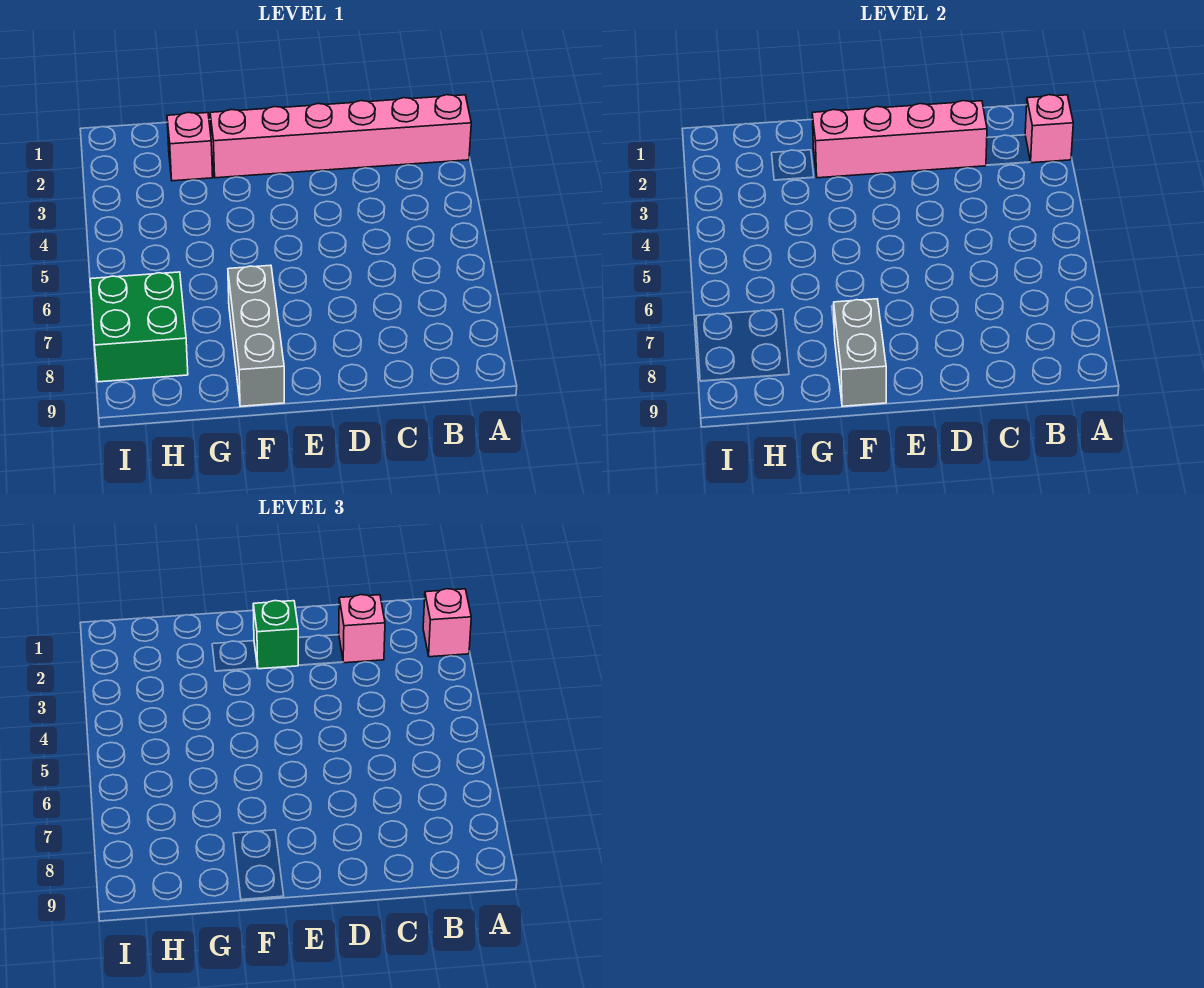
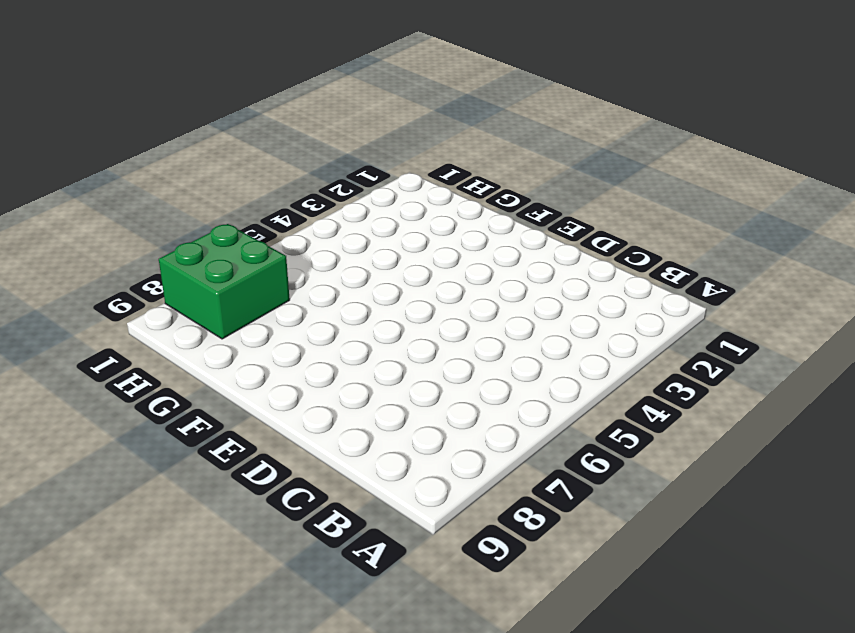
none -> pink 1x6 brick [210,95,471,178]
none -> grey 1x3 brick [228,265,284,406]

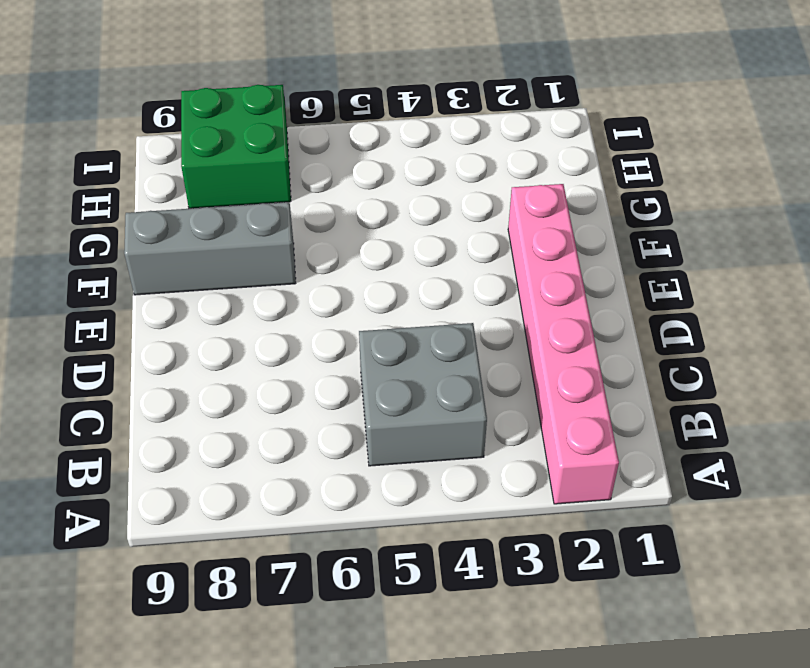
grey 2x2 brick [359,323,487,466] -> none
none -> pink 1x1 brick [167,113,213,181]
none -> pink 1x1 brick [1025,95,1073,163]

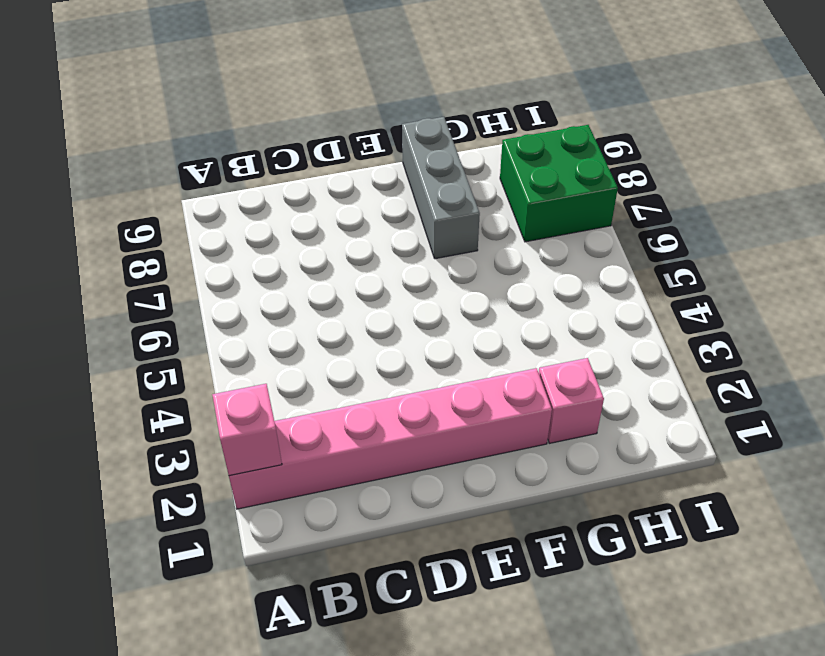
none -> pink 1x4 brick [812,101,987,178]
none -> grey 1x2 brick [834,299,886,406]

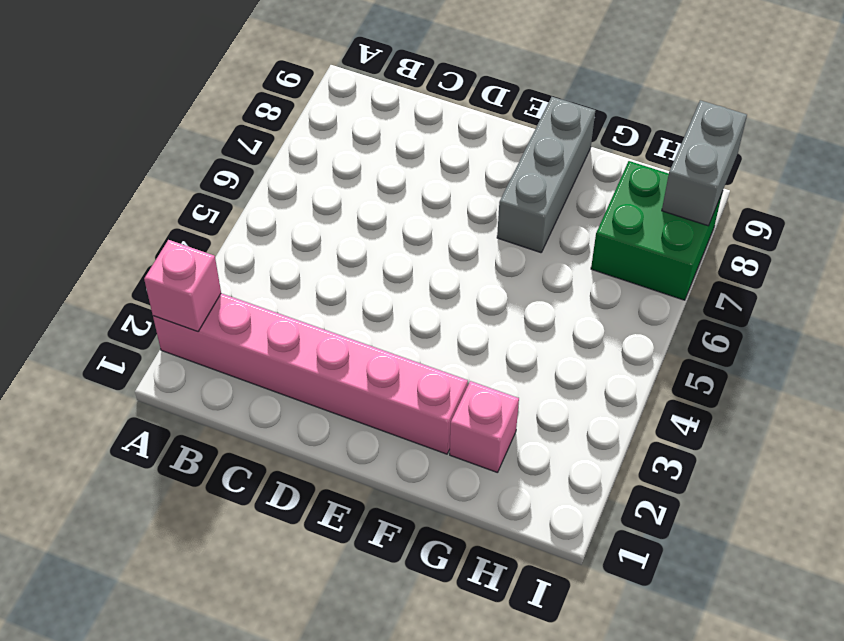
grey 1x2 brick [662,100,747,226] -> grey 1x2 brick moved to [834,299,886,406]
none -> pink 1x4 brick [812,101,987,178]
none -> pink 1x1 brick [423,589,471,657]

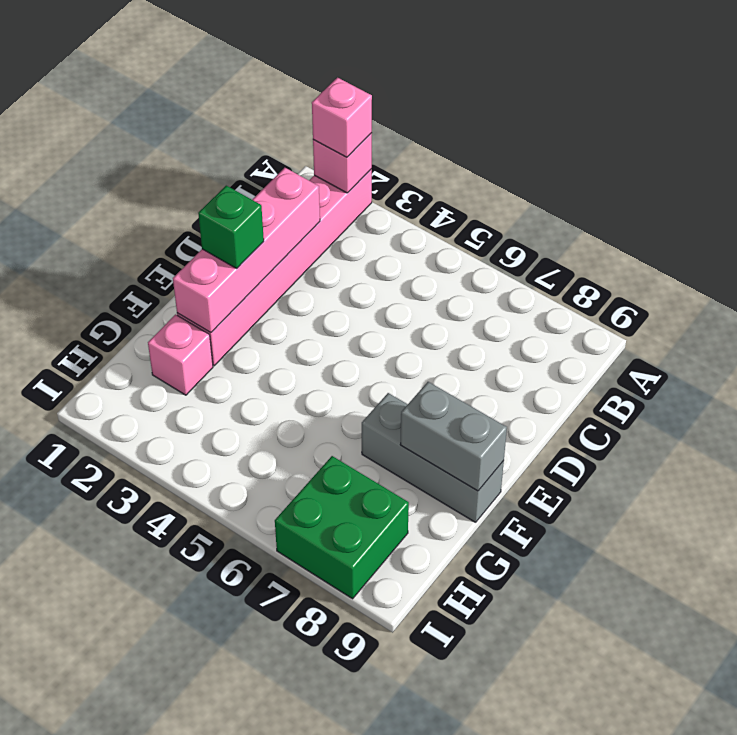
none -> pink 1x1 brick [339,595,385,663]

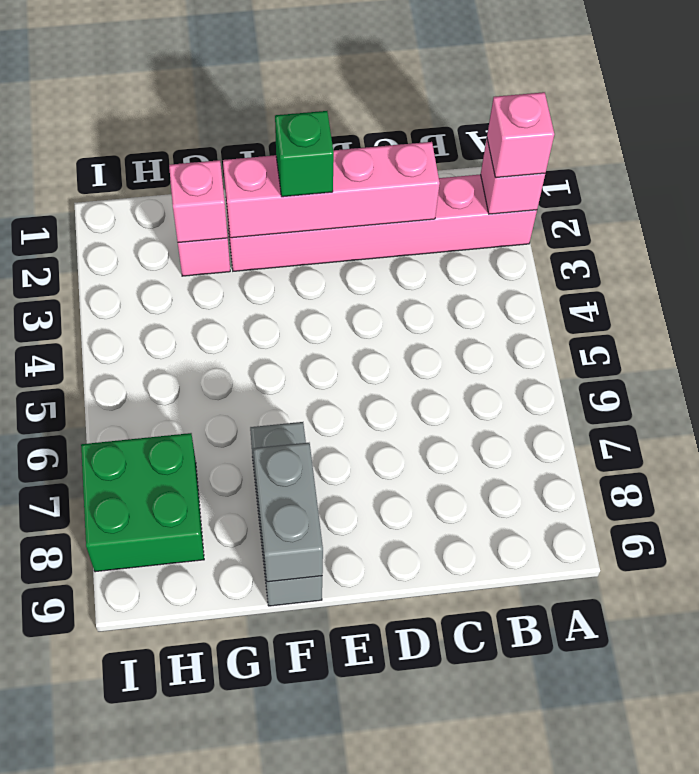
pink 1x1 brick [169,160,228,243] -> pink 1x1 brick moved to [339,595,385,663]

